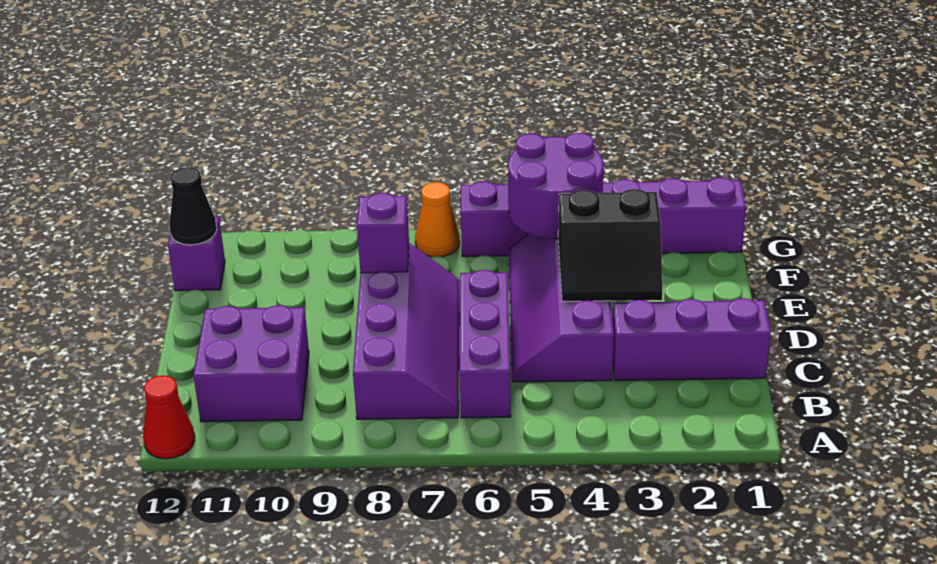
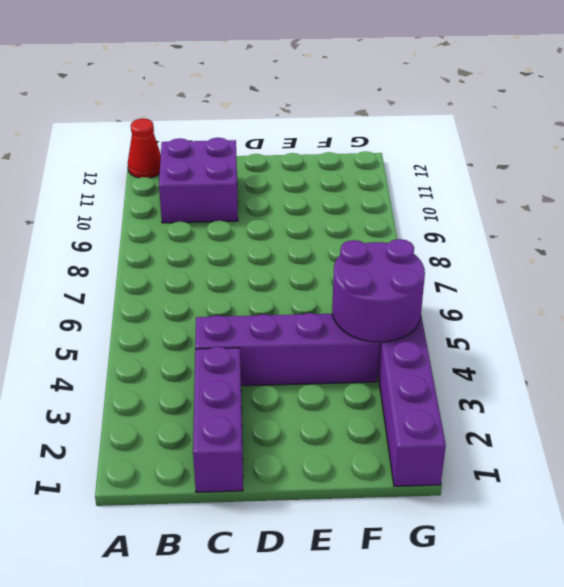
none -> purple 1x3 brick [460,270,511,418]
none -> purple 2x4 slope [353,243,459,419]
none -> purple 1x1 brick [168,217,225,291]

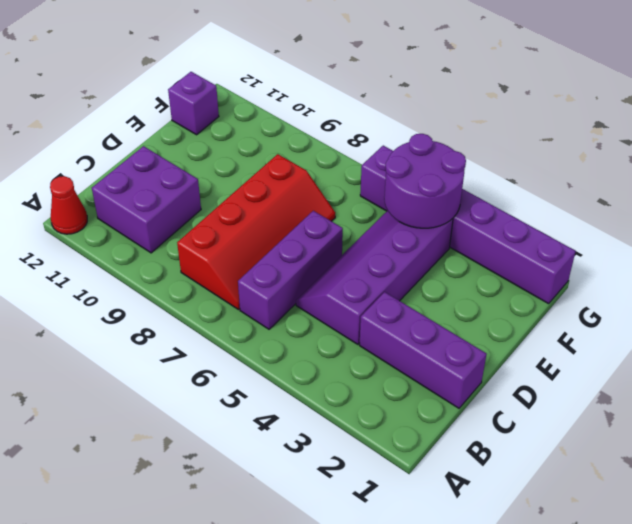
red 2x4 slope [177,154,335,310] -> purple 2x4 slope [353,243,459,419]
none -> orange 1x1 cone [415,182,460,257]
none -> black 2x2 slope [558,189,662,301]
none -> purple 1x1 brick [357,193,409,273]

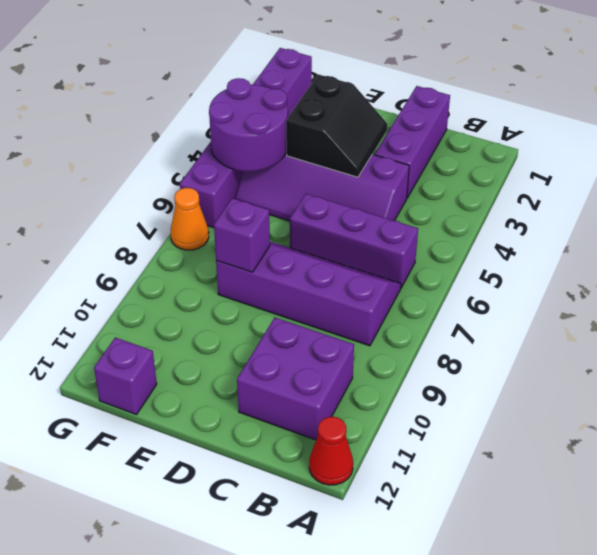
none -> black 1x1 cone [170,167,217,245]

